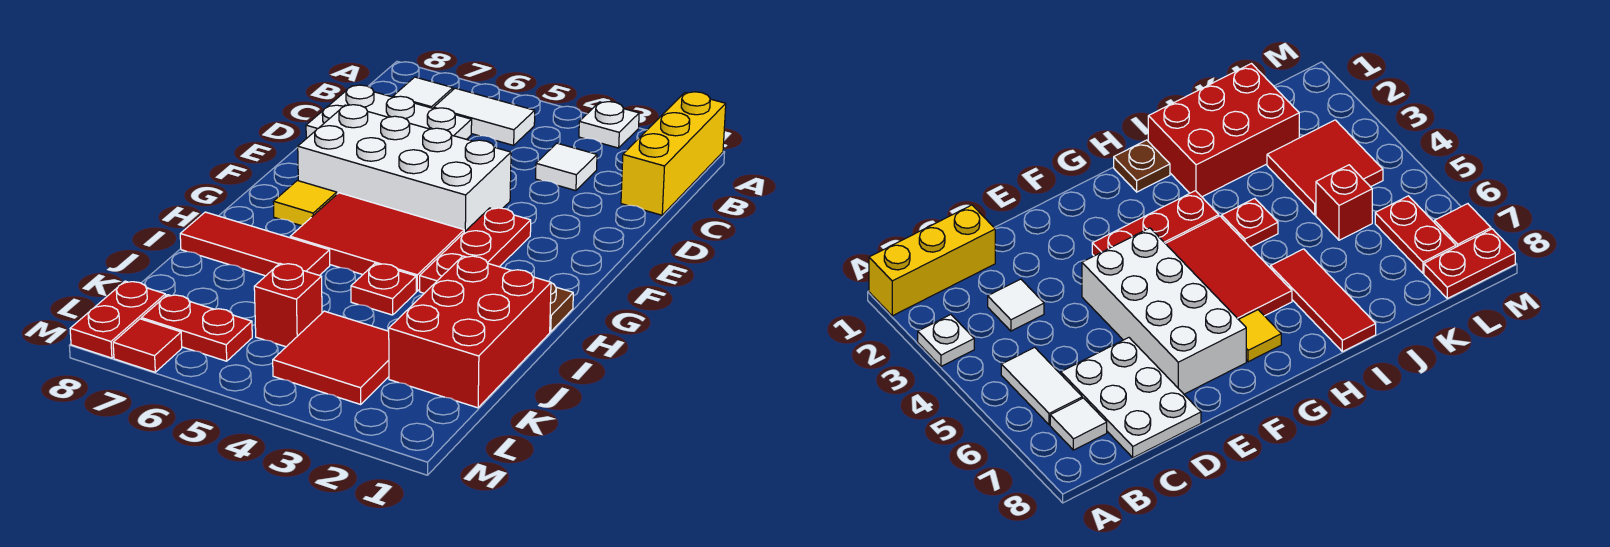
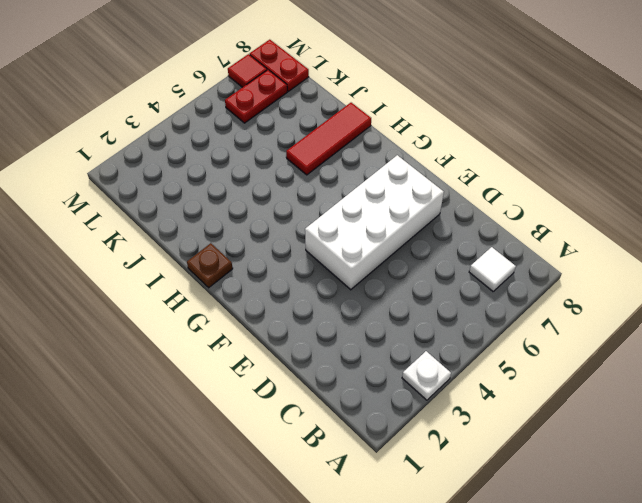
none -> yellow 1x3 brick [621,92,726,215]
none -> white 1x2 tile [434,88,535,145]
none -> white 1x1 tile [536,143,597,191]

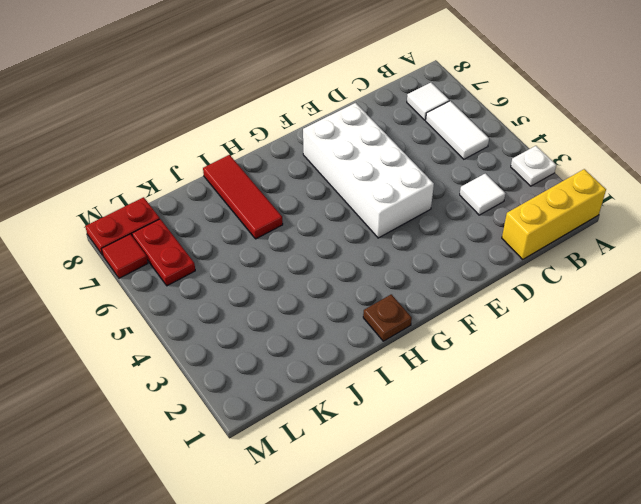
none -> white 2x3 plate [306,85,472,139]
none -> red 1x3 plate [420,208,531,293]
none -> red 2x3 tile [290,193,464,291]

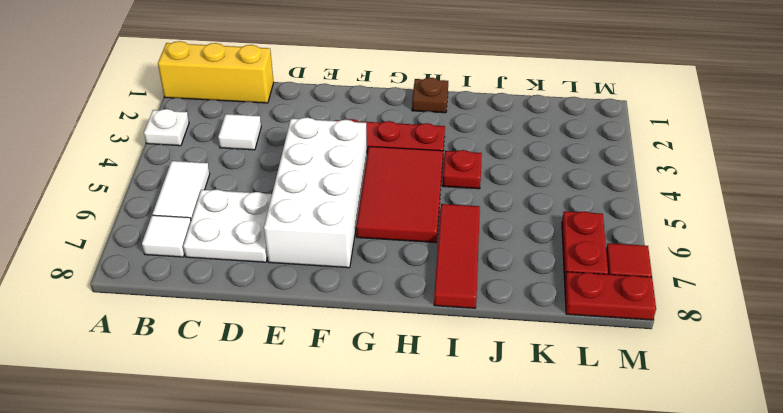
white 2x2 plate [183,189,272,262] -> white 2x3 plate [306,85,472,139]
none -> yellow 1x1 tile [273,181,337,226]
none -> red 2x3 brick [389,256,551,408]
none -> red 2x2 tile [273,311,389,404]

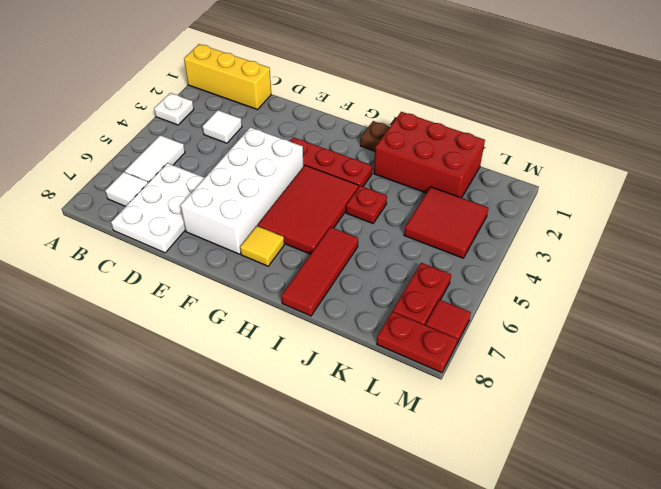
none -> red 1x1 brick [254,263,322,347]

